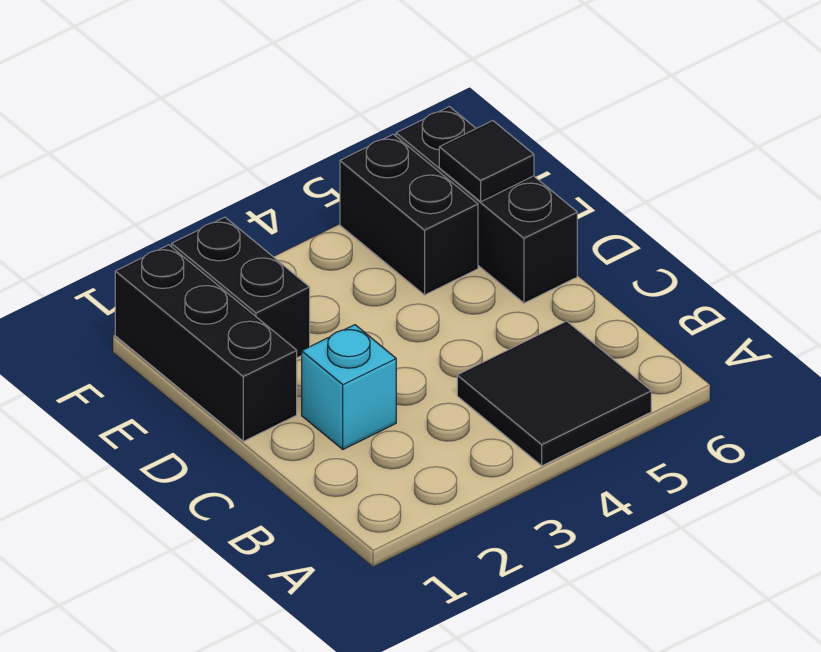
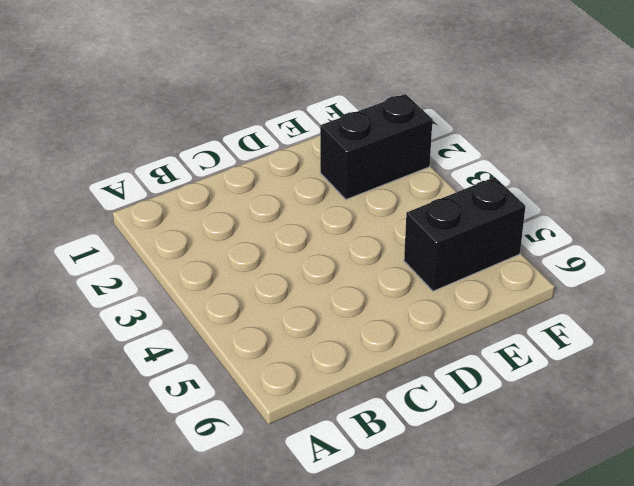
none -> black 2x2 tile [457,321,651,466]
none -> cyan 1x1 brick [302,325,396,449]

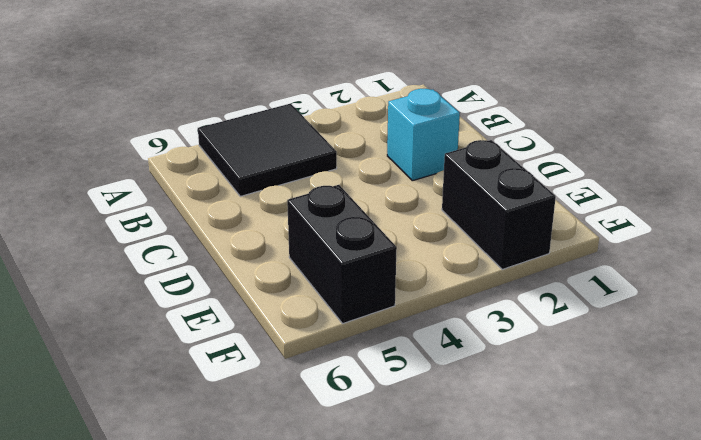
none -> black 1x3 brick [115,245,297,441]
none -> black 1x3 brick [396,107,577,303]

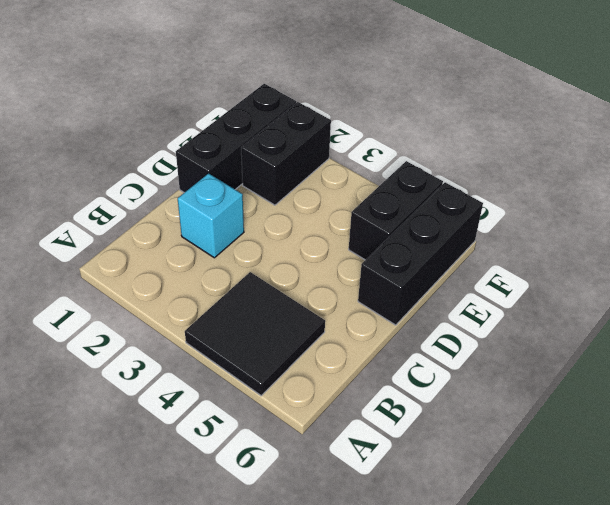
none -> black 1x1 tile [439,121,534,202]

